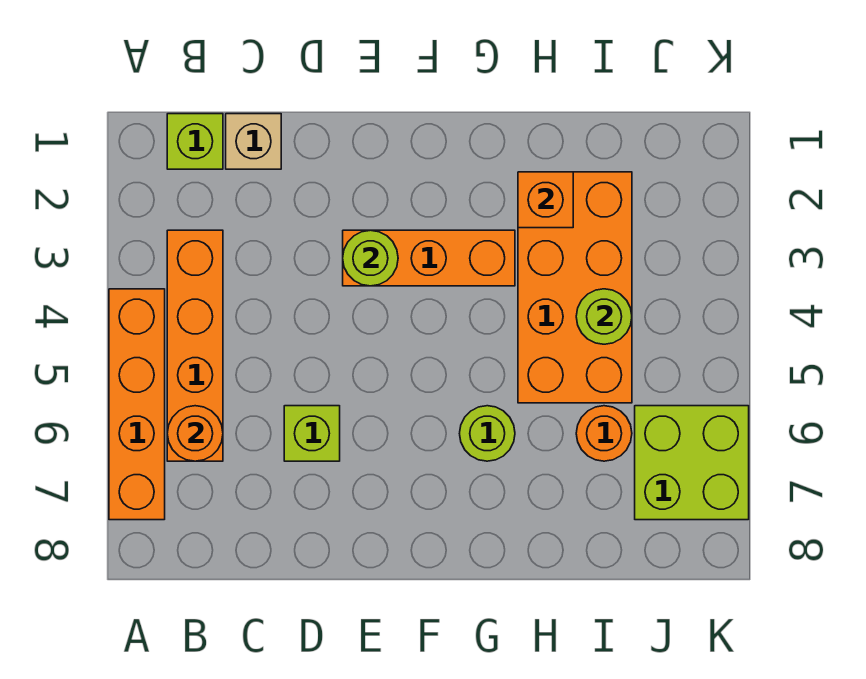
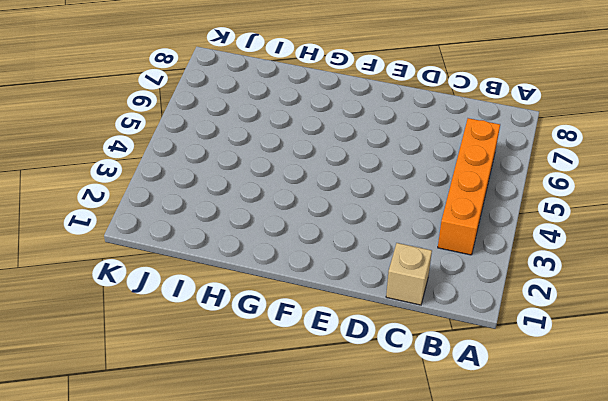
none -> orange 1x4 brick [109,289,165,520]
none -> lime 1x1 brick [167,114,223,169]
none -> lime 1x1 brick [284,406,340,461]

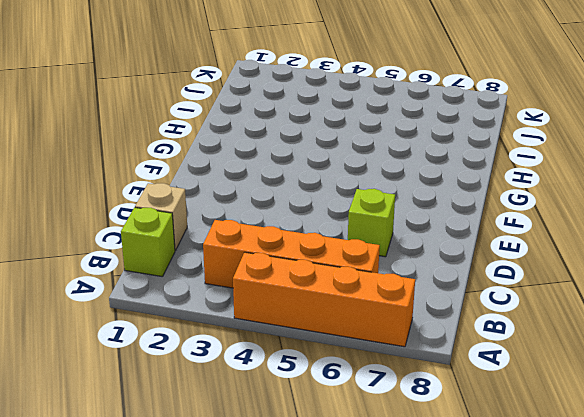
none -> orange 1x3 brick [343,230,515,286]
none -> lime 1x1 round brick [460,406,515,461]
none -> orange 2x4 brick [518,172,632,403]

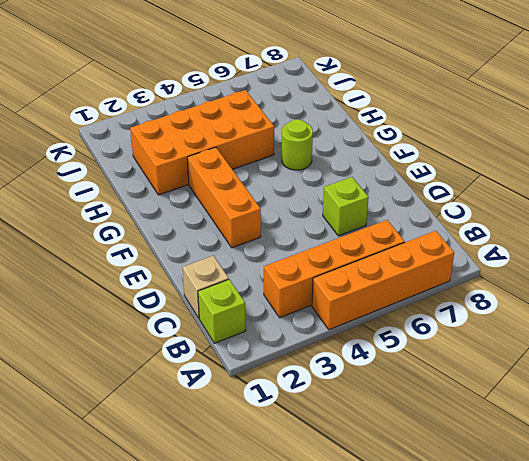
none -> orange 1x1 round brick [576,406,632,461]
none -> lime 2x2 brick [635,406,749,520]
none -> orange 1x1 round brick [167,406,223,461]

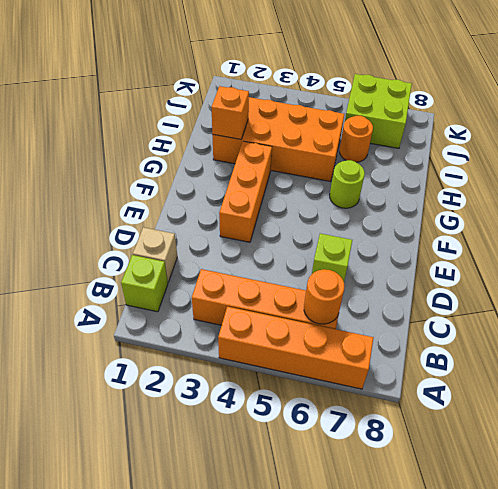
none -> lime 1x1 round brick [343,230,398,286]
none -> lime 1x1 round brick [576,289,632,344]

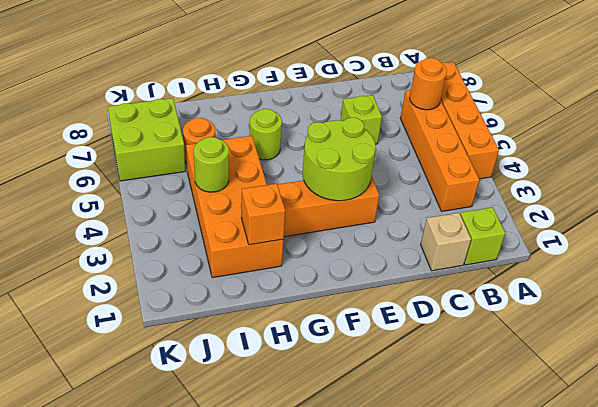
lime 2x2 round brick [302,117,376,201] -> lime 1x1 round brick [343,230,398,286]

